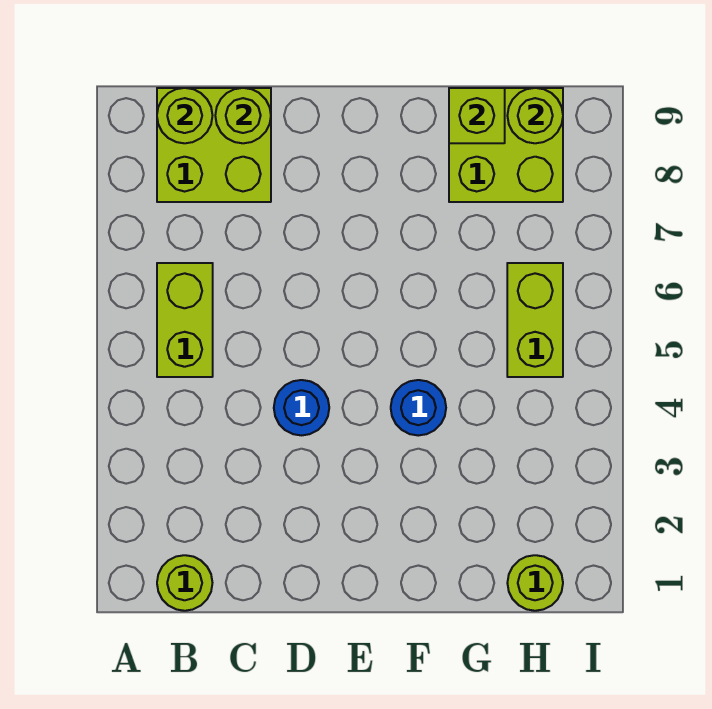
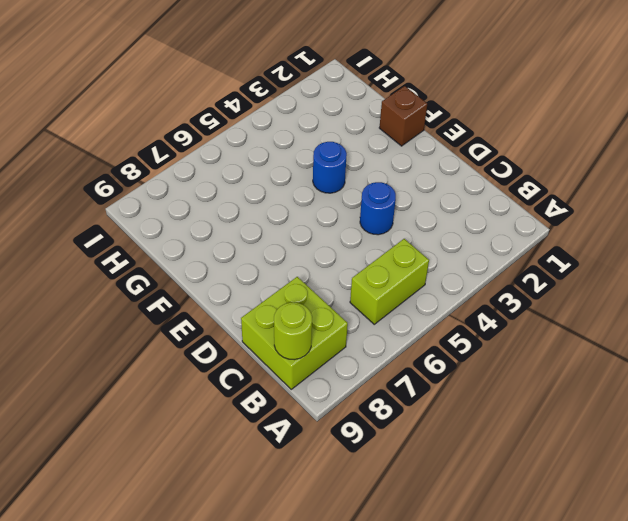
brown 1x1 brick [379,86,427,146] -> none
none -> lime 1x1 round brick [157,555,212,611]
none -> lime 2x2 brick [449,88,563,202]
none -> lime 1x1 round brick [507,555,563,611]

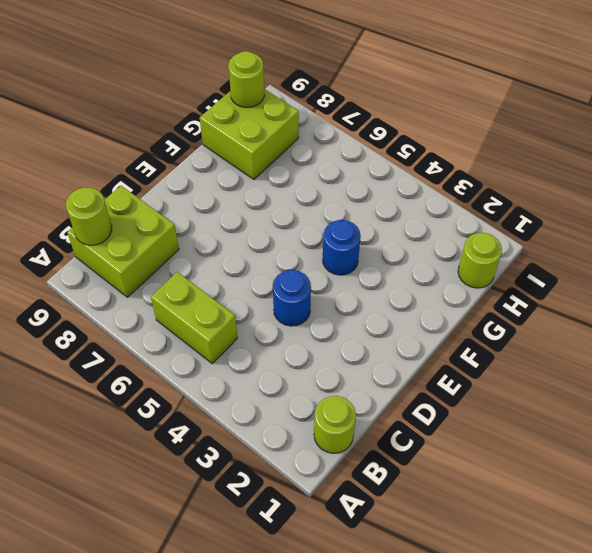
none -> lime 1x2 brick [507,263,563,377]
none -> lime 1x1 round brick [215,88,271,143]
none -> lime 1x1 brick [449,88,505,143]

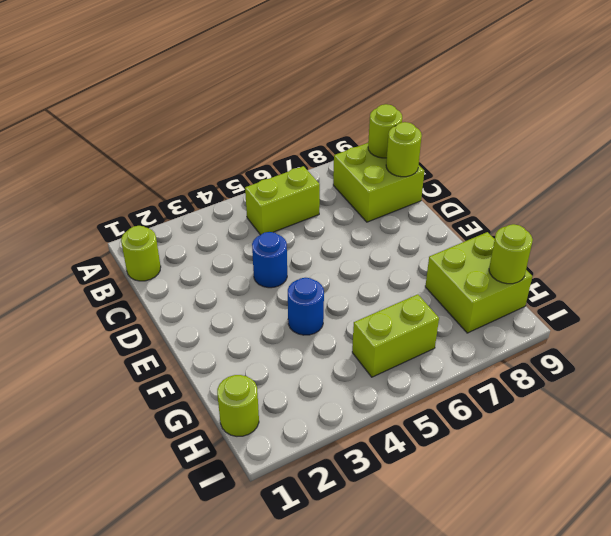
none -> lime 1x1 brick [449,88,505,143]

